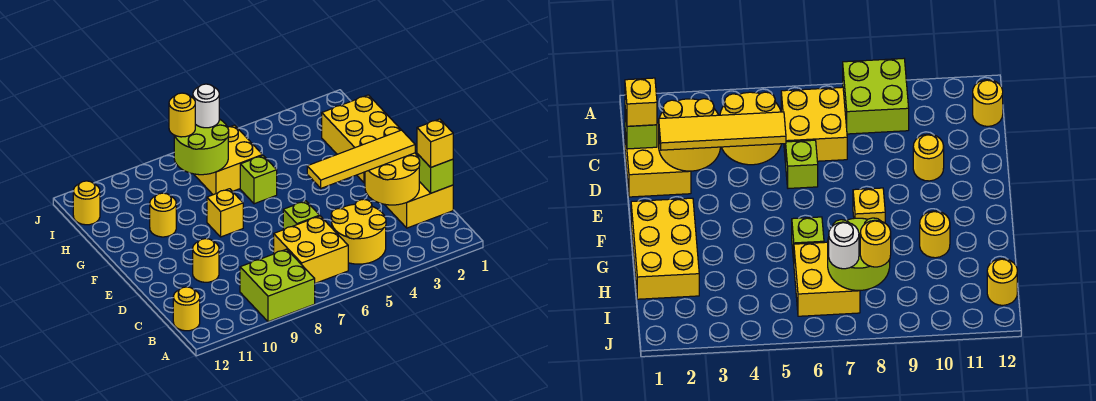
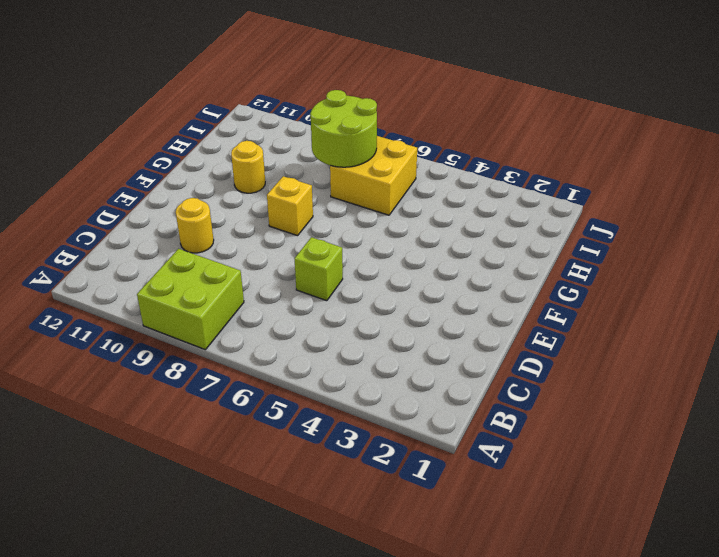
none -> yellow 2x2 round brick [331,199,386,264]
none -> yellow 2x2 brick [274,216,348,283]
none -> yellow 1x1 round brick [173,287,200,331]

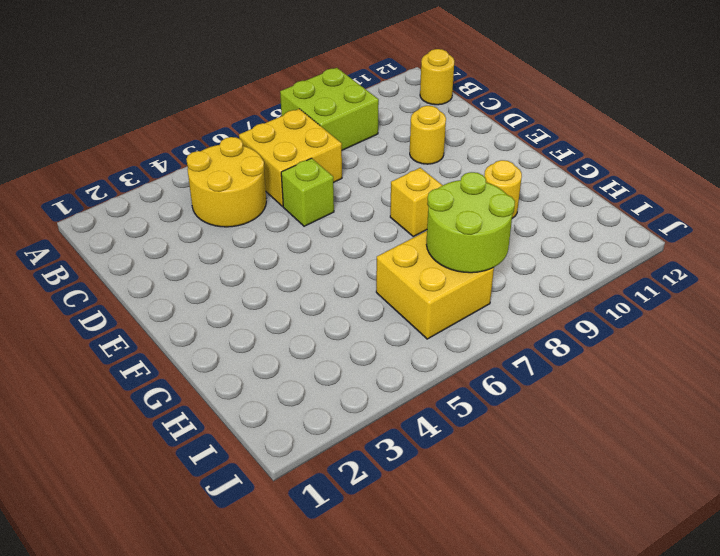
none -> yellow 2x2 brick [384,182,453,228]
none -> yellow 2x3 brick [322,95,401,183]
none -> lime 1x1 brick [240,155,277,204]

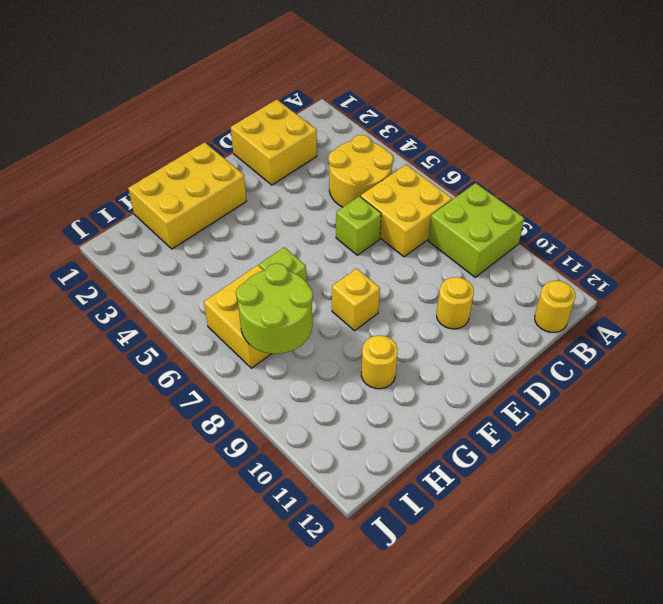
none -> yellow 1x1 round brick [73,181,100,225]
none -> lime 1x1 brick [417,154,453,193]
none -> yellow 2x2 round brick [365,153,420,205]

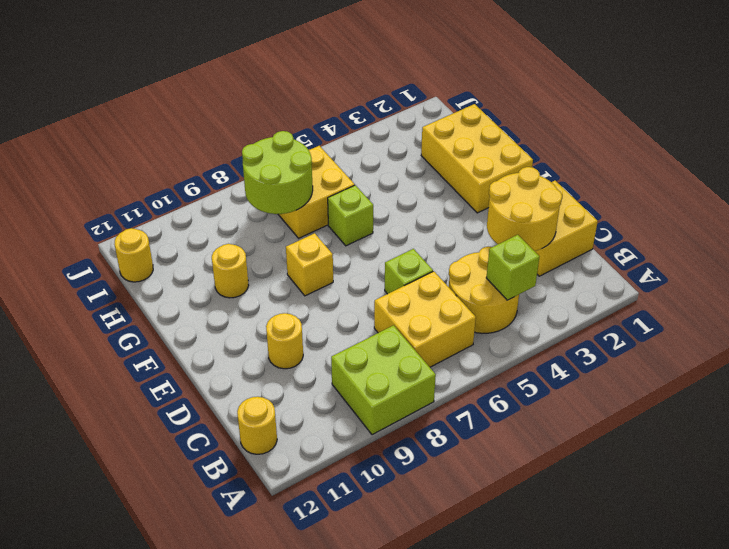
lime 1x1 brick [486,235,539,300] -> lime 1x1 brick moved to [417,154,453,193]
none -> yellow 1x1 brick [417,119,453,167]
none -> yellow 1x4 tile [307,130,415,188]
none -> white 1x1 round brick [193,84,219,128]

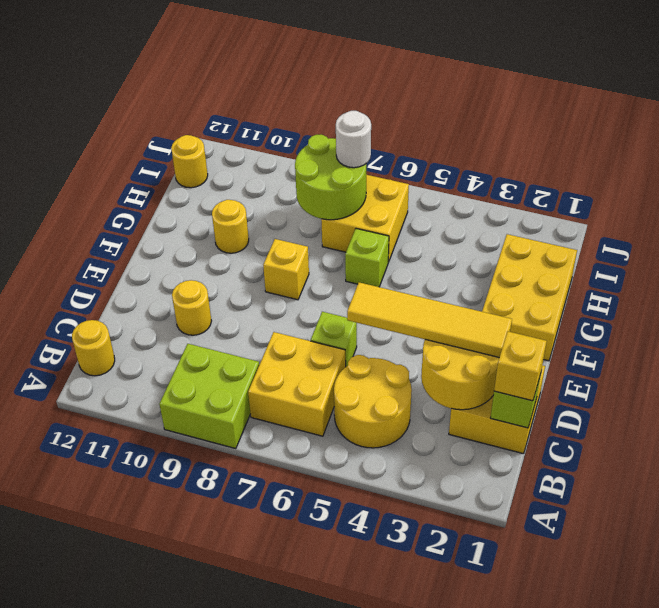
none -> yellow 1x1 round brick [169,93,195,137]

